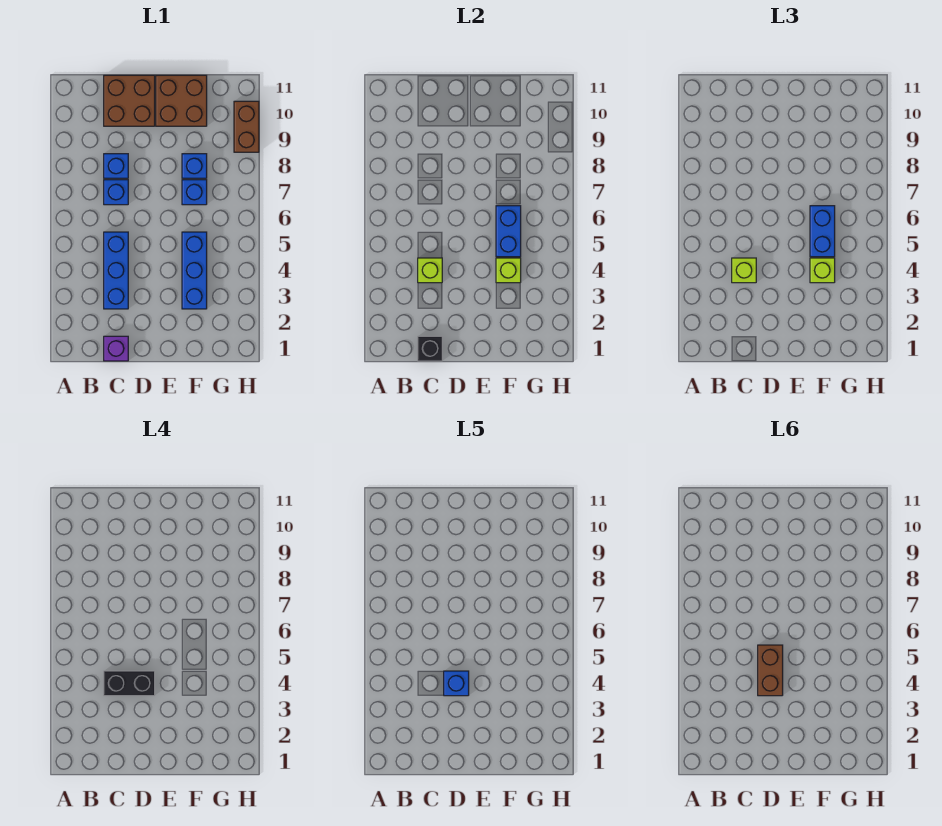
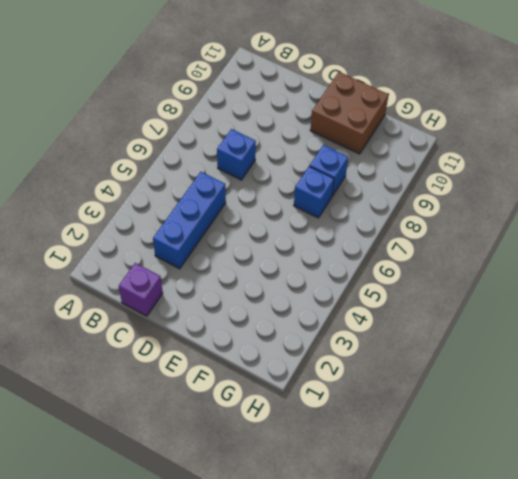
none -> blue 1x1 brick [104,154,128,178]
none -> brown 2x2 brick [104,75,155,126]
none -> blue 1x3 brick [182,232,207,309]

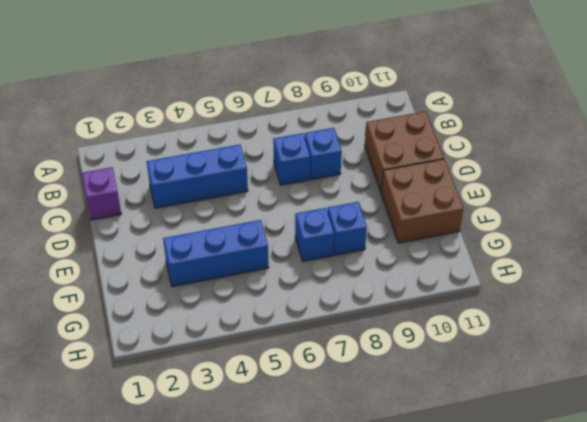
none -> brown 1x2 brick [234,101,259,152]
none -> black 1x1 brick [418,336,442,361]
none -> lime 1x1 brick [418,258,442,283]

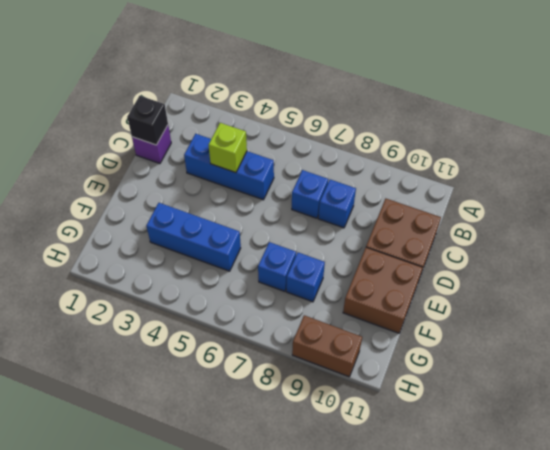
none -> lime 1x1 brick [496,258,521,283]
none -> blue 1x2 brick [496,206,521,257]
none -> lime 1x1 brick [732,258,756,283]

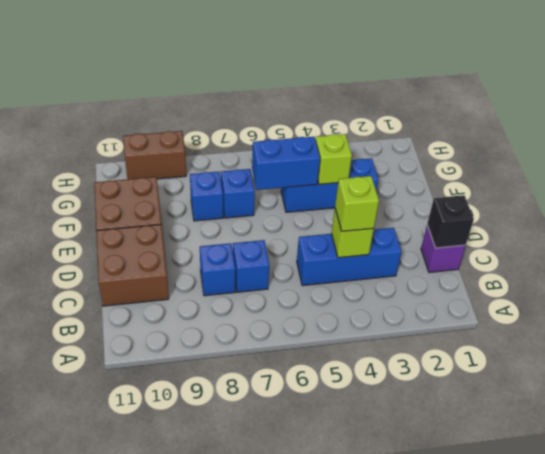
none -> lime 1x1 brick [810,258,835,283]
none -> blue 1x2 brick [810,206,835,257]
none -> black 1x2 brick [104,671,155,696]

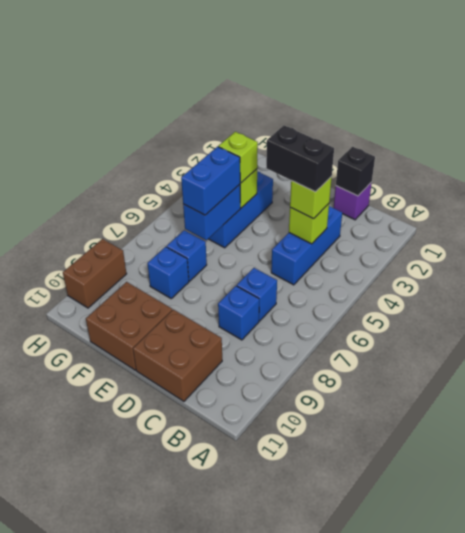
none -> blue 1x1 brick [444,671,469,696]
none -> brown 1x2 brick [758,645,783,696]

